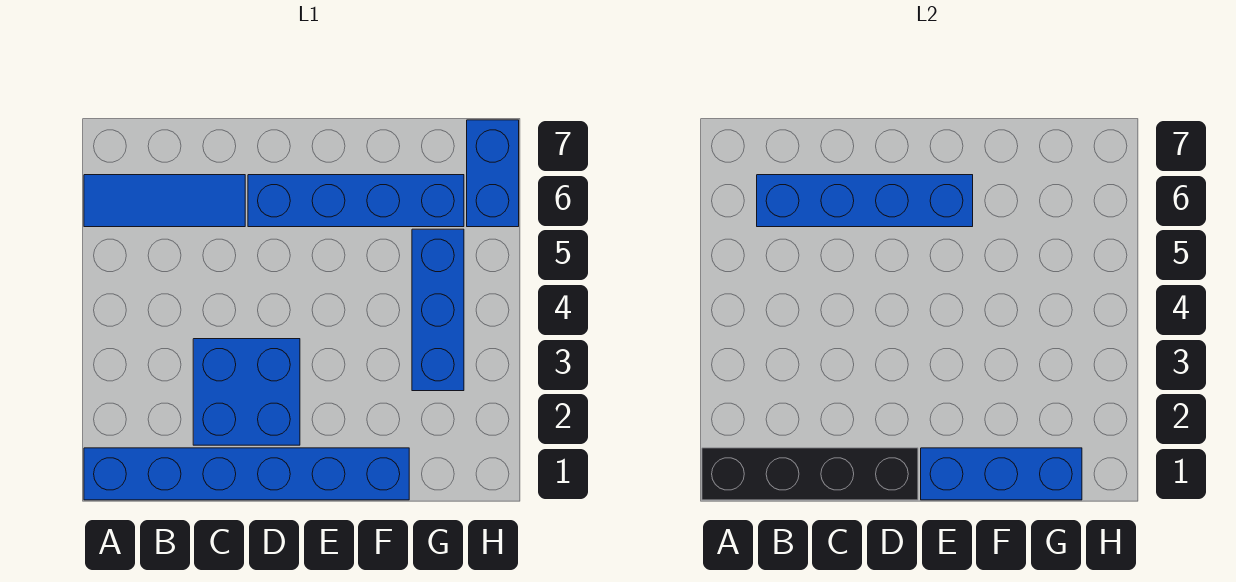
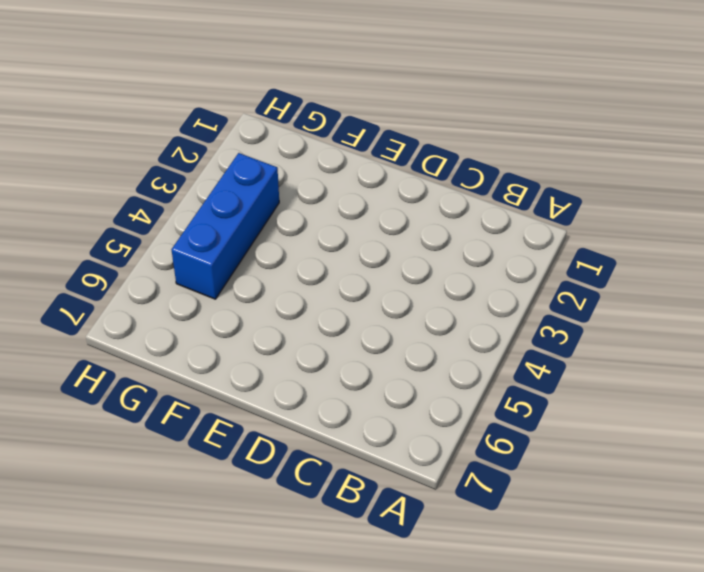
none -> blue 1x6 brick [84,448,409,500]
none -> blue 1x3 tile [84,175,245,227]

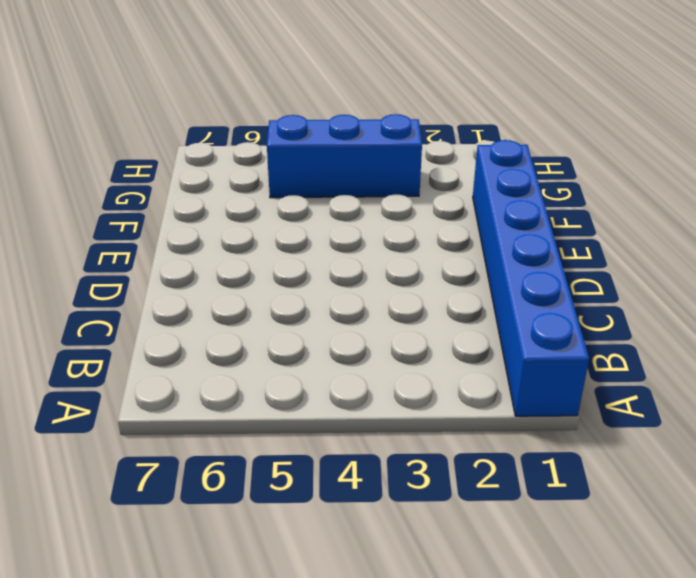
none -> blue 1x3 tile [84,175,245,227]
none -> blue 2x2 brick [193,339,300,445]

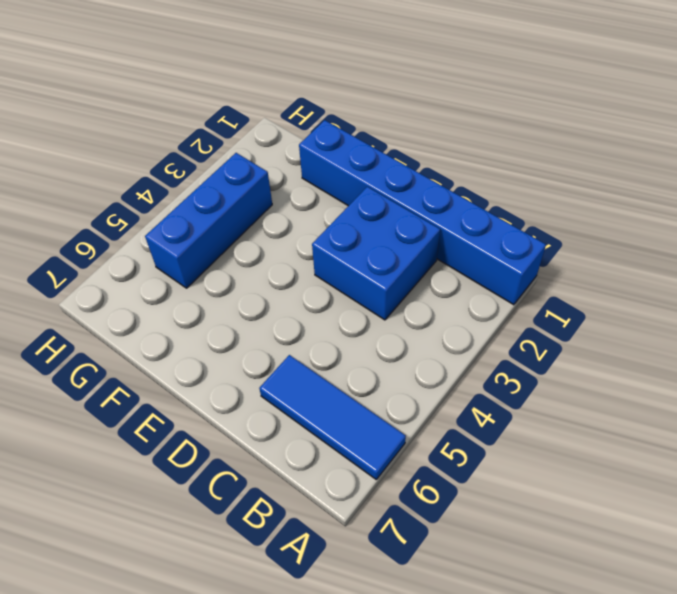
none -> blue 1x4 brick [248,175,464,227]
none -> blue 1x2 brick [467,120,519,227]

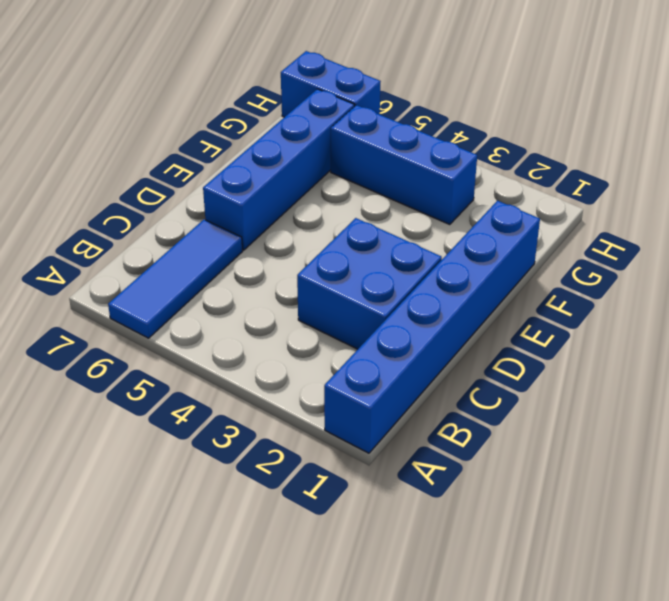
none -> black 1x4 brick [702,448,918,500]
none -> blue 1x4 brick [757,175,973,227]

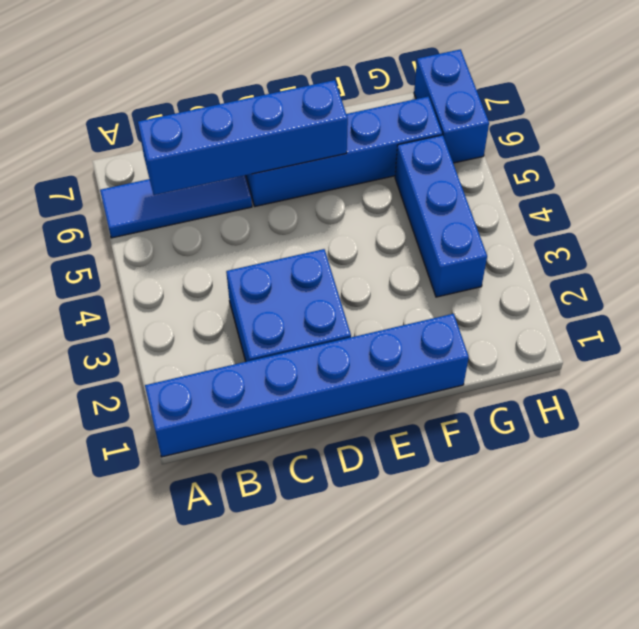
none -> black 1x4 brick [702,448,918,500]
none -> blue 1x3 brick [921,448,1082,500]

